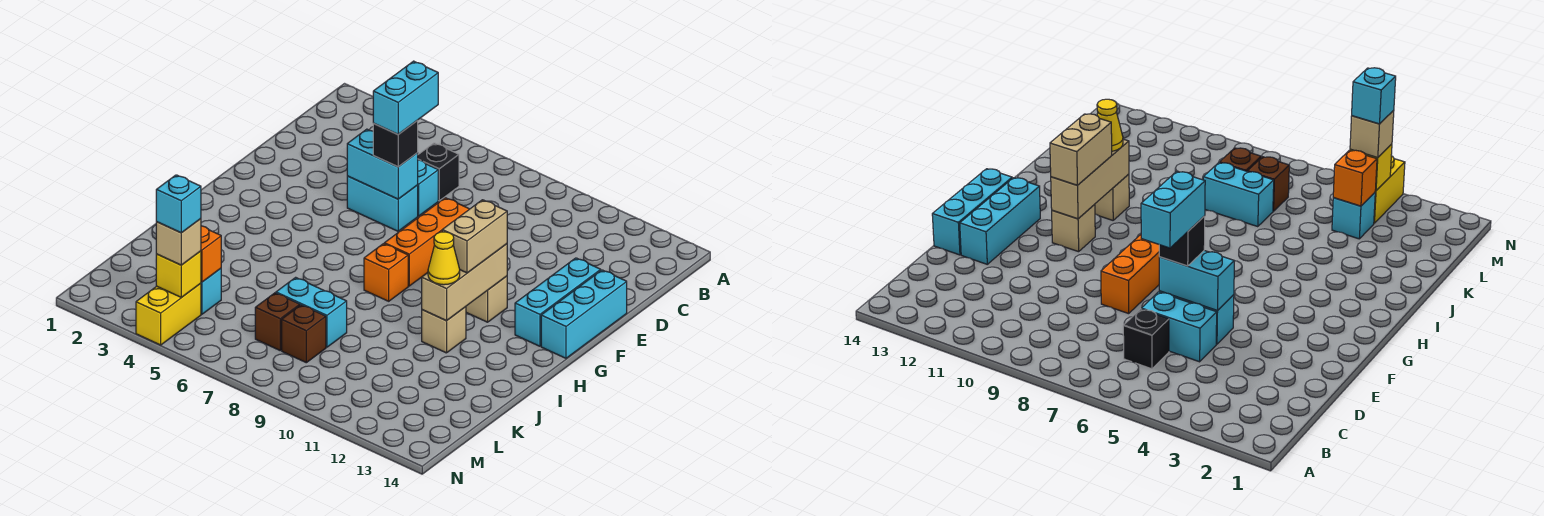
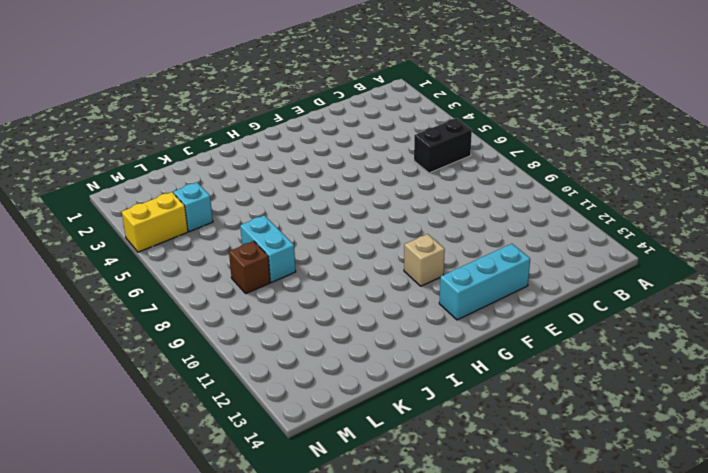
black 1x2 brick [414,118,472,173] -> black 1x1 brick [418,143,459,201]
none -> cyan 1x2 brick [418,160,438,216]
none -> cyan 1x2 brick [347,176,418,231]
none -> orange 1x3 brick [384,198,469,286]

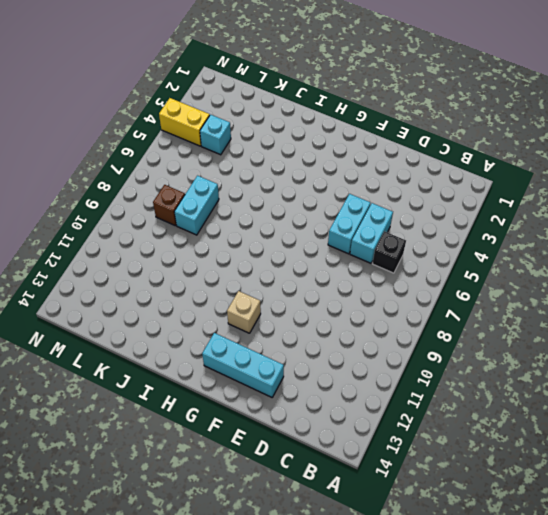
none -> orange 1x3 brick [384,198,469,286]
none -> cyan 1x3 brick [541,270,627,358]
none -> orange 1x1 brick [364,244,408,301]

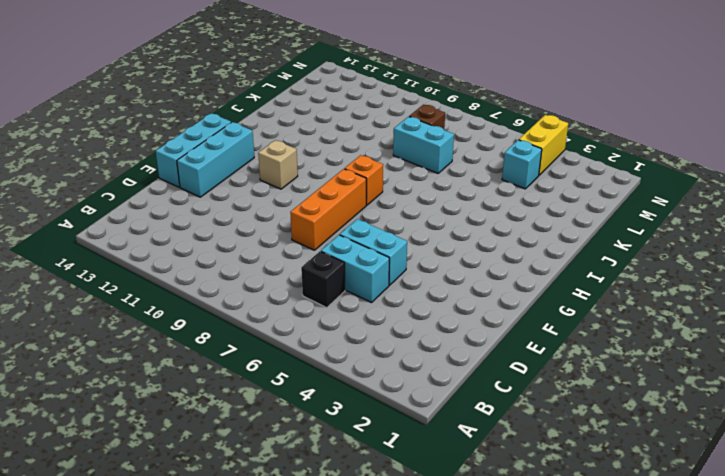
none -> tan 1x1 brick [422,307,466,353]
none -> brown 1x1 brick [255,293,300,350]
none -> cyan 1x2 brick [347,129,418,199]

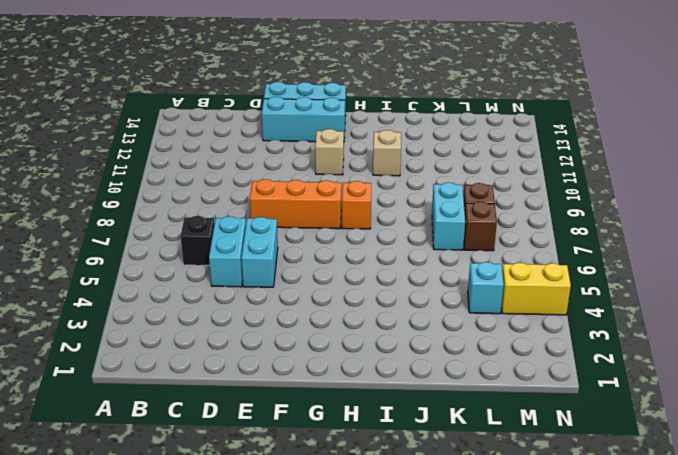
none -> cyan 1x2 brick [347,129,418,199]
none -> tan 1x3 brick [422,244,507,321]
none -> orange 1x1 brick [201,226,221,282]

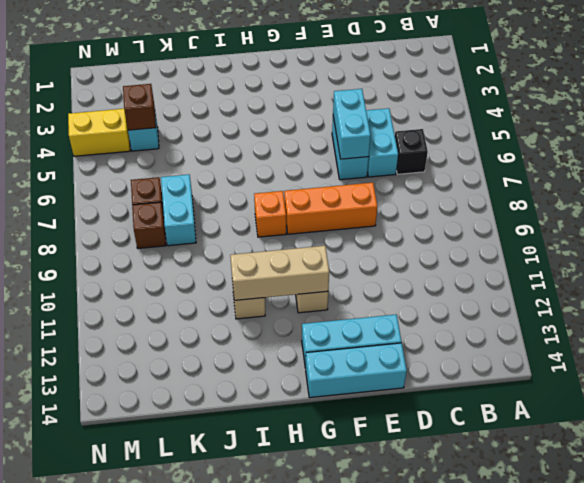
brown 1x1 brick [123,84,156,130] -> orange 1x1 brick [201,226,221,282]
none -> yellow 1x1 brick [156,251,201,297]
none -> black 1x1 brick [373,120,418,167]
none -> tan 1x2 brick [442,200,507,273]

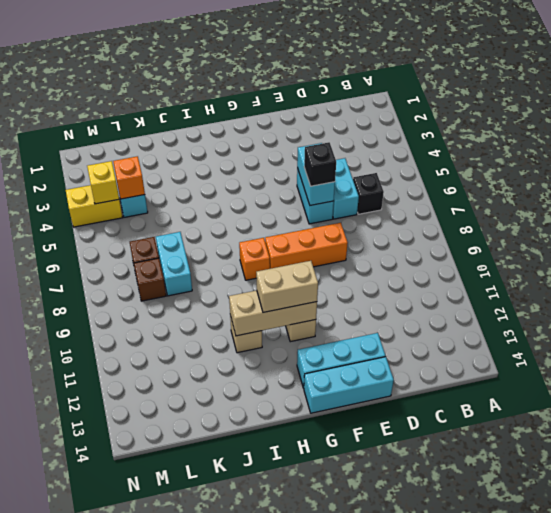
none -> yellow 1x1 cone [428,232,460,285]
none -> tan 1x1 brick [156,219,201,265]
none -> cyan 1x2 brick [373,61,438,134]

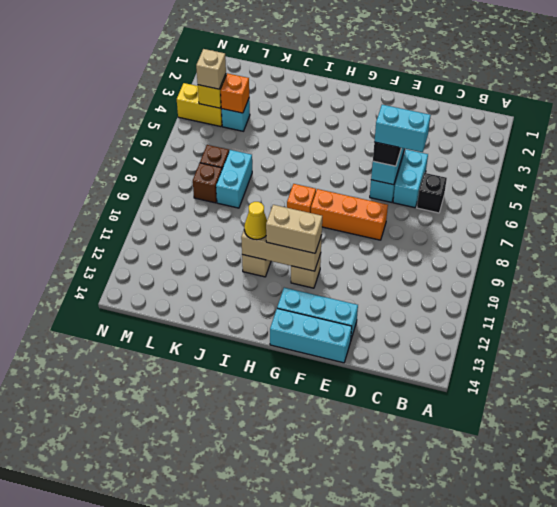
none -> cyan 1x1 brick [156,175,201,233]

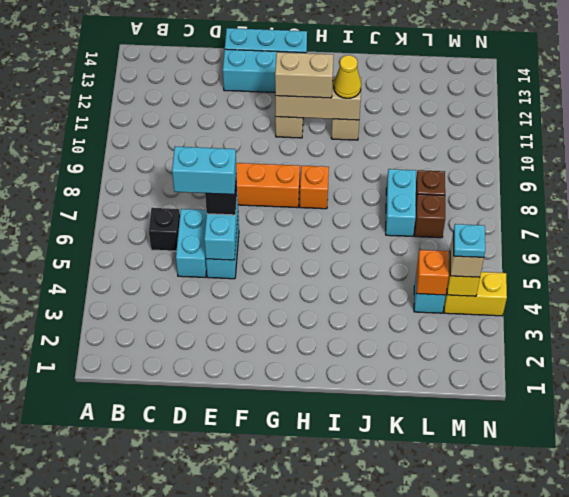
cyan 1x1 plate [453,224,485,257] -> cyan 1x1 brick [156,175,201,233]

